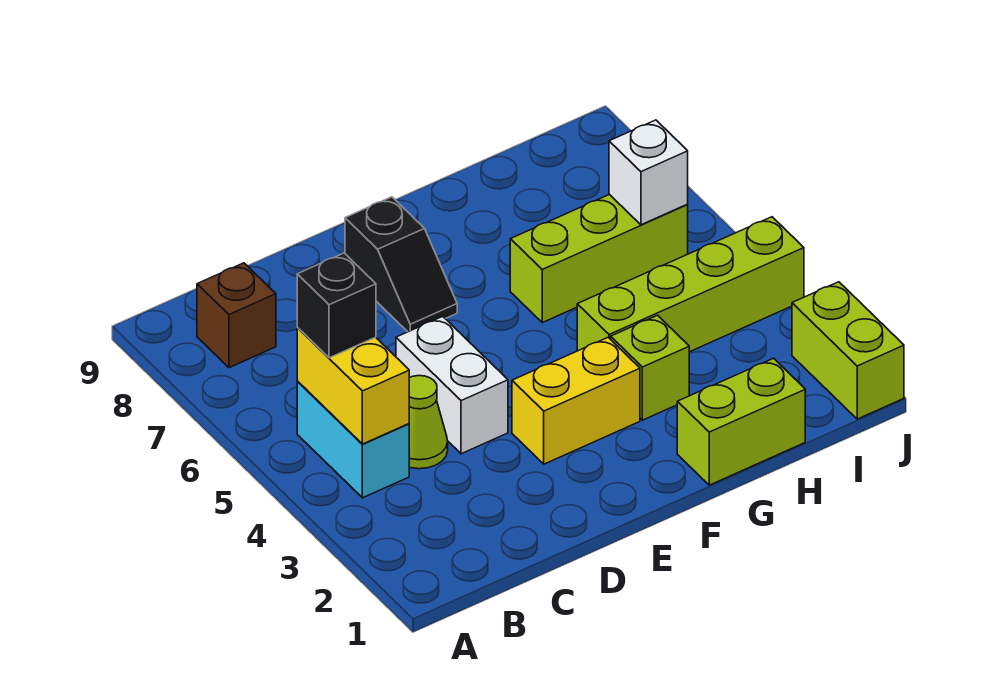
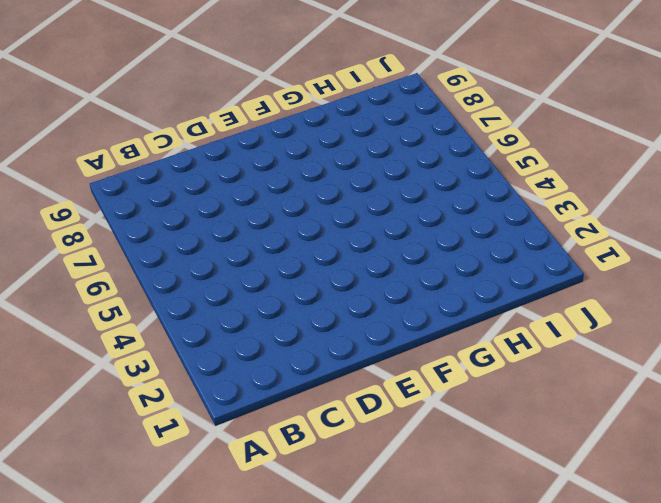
none -> cyan 1x2 brick [297,382,409,498]
none -> brown 1x1 brick [197,263,276,368]
none -> lime 1x1 cone [409,376,448,469]

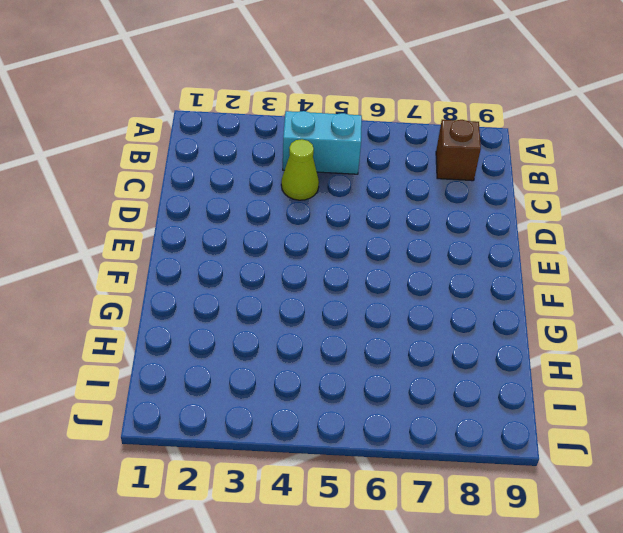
none -> white 1x2 brick [396,316,508,454]
none -> yellow 1x2 brick [512,337,640,464]
none -> black 1x2 slope [345,197,457,332]

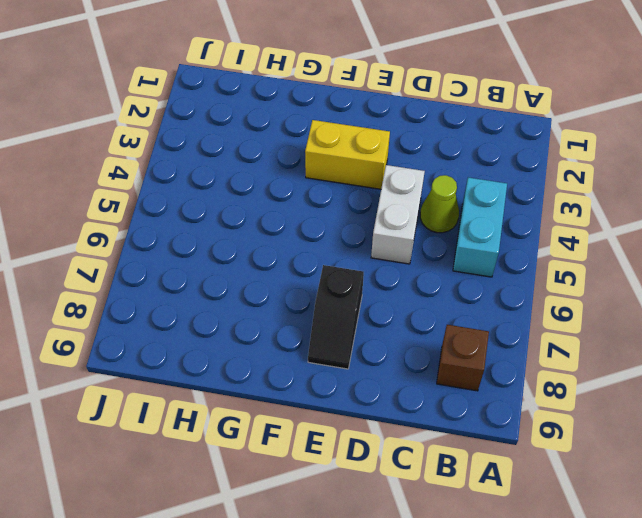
black 1x2 slope [308,265,364,369] -> black 1x2 slope turned to [345,197,457,332]
none -> lime 1x2 brick [677,358,805,485]
none -> lime 1x1 brick [611,315,689,420]
none -> lime 1x4 brick [577,217,804,352]

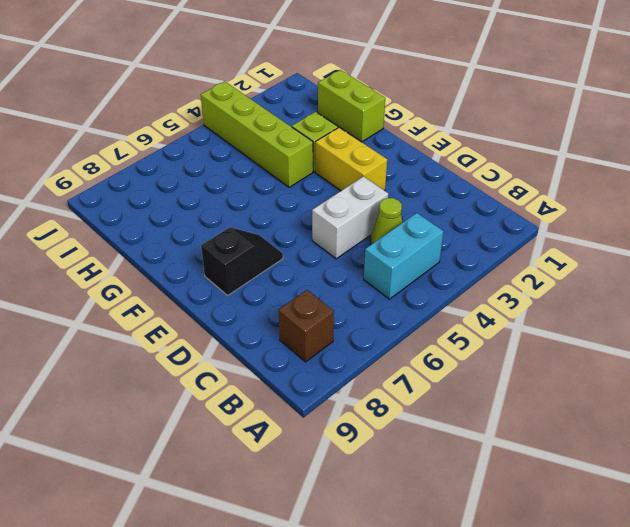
none -> lime 1x3 brick [510,194,688,323]
none -> lime 1x2 brick [792,282,904,419]
none -> yellow 1x2 brick [297,328,409,444]

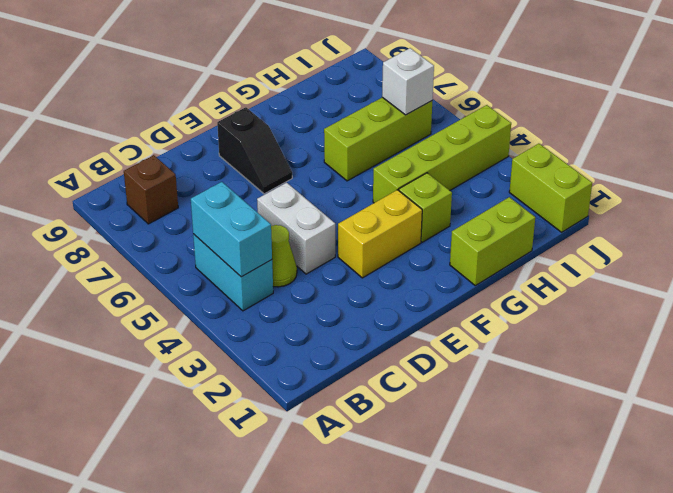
cyan 1x2 brick [191,182,272,277] -> yellow 1x2 brick [297,328,409,444]
none -> black 1x1 brick [297,253,376,358]

